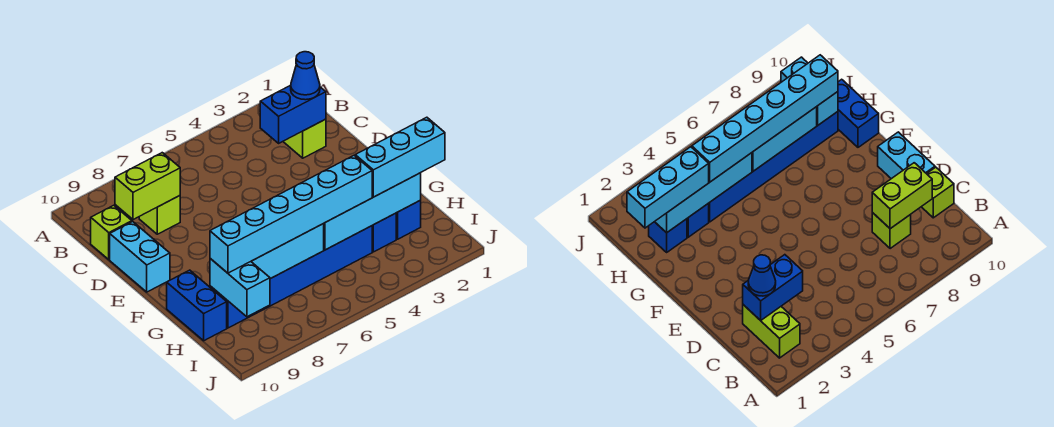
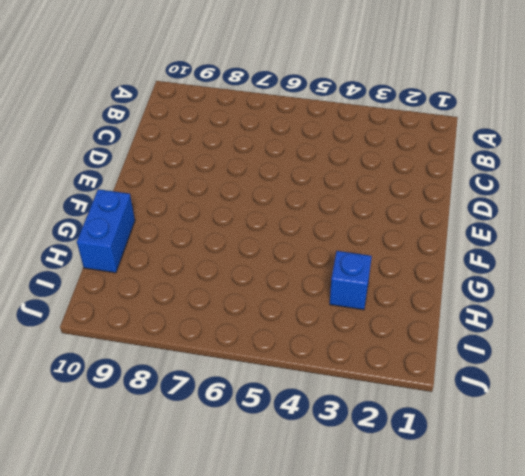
none -> lime 1x2 brick [283,119,326,158]
none -> lime 1x1 brick [139,196,180,234]
none -> lime 1x1 brick [91,205,132,260]

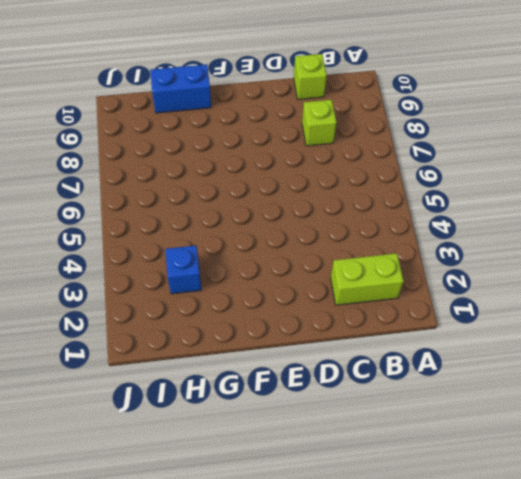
none -> cyan 1x2 brick [110,222,170,292]
none -> blue 1x1 brick [396,200,421,239]
none -> blue 1x6 brick [210,226,372,328]

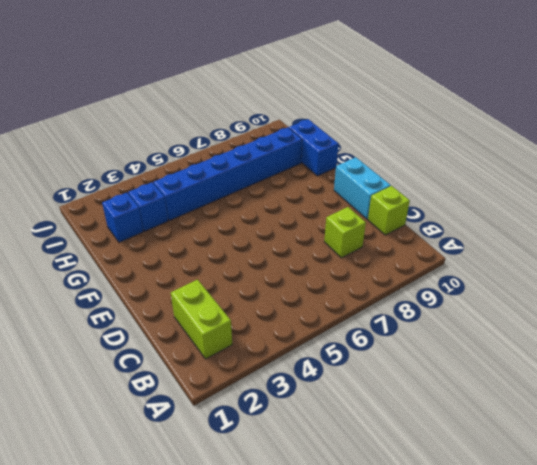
none -> blue 1x2 brick [260,85,326,143]
none -> lime 1x2 brick [115,153,180,220]
none -> cyan 1x4 brick [324,173,421,250]

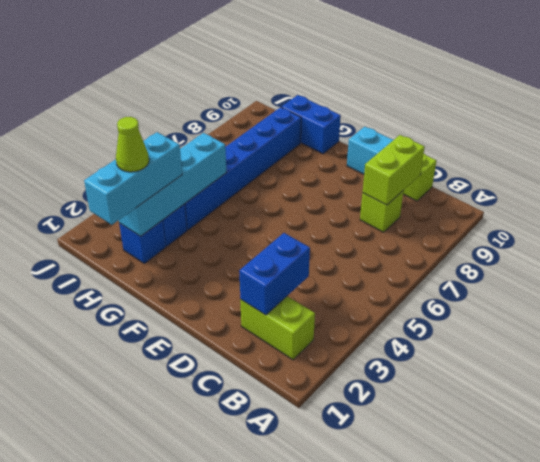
lime 1x1 cone [116,117,149,172] -> none
none -> cyan 1x3 brick [251,224,324,279]
none -> cyan 1x2 brick [210,259,270,317]
none -> blue 1x1 cone [291,52,320,100]

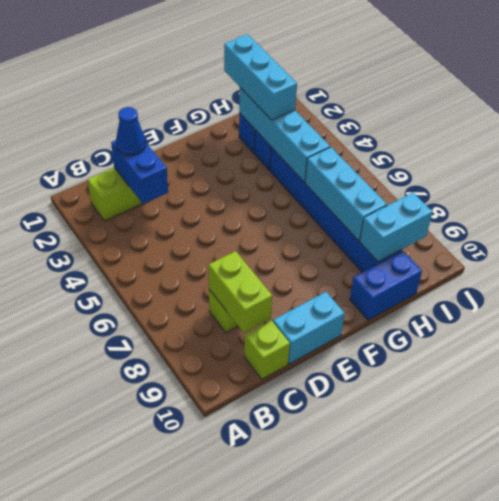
none -> cyan 1x6 brick [210,156,372,273]

